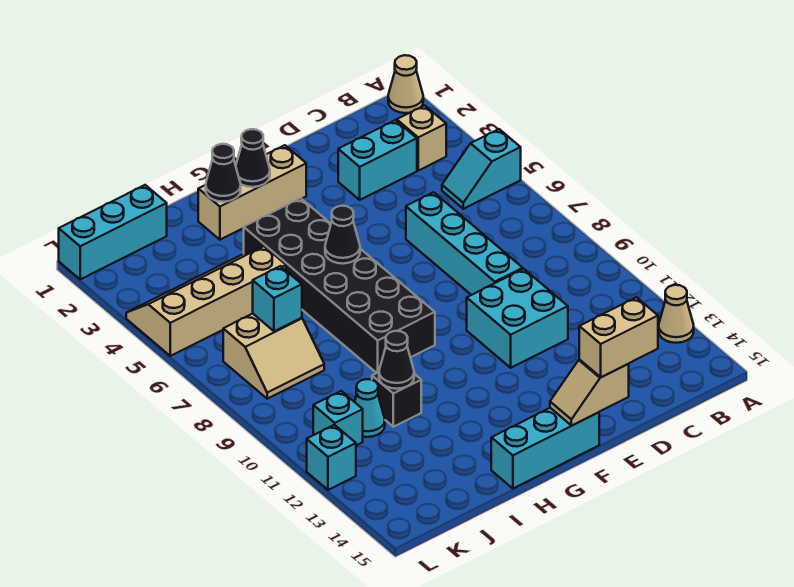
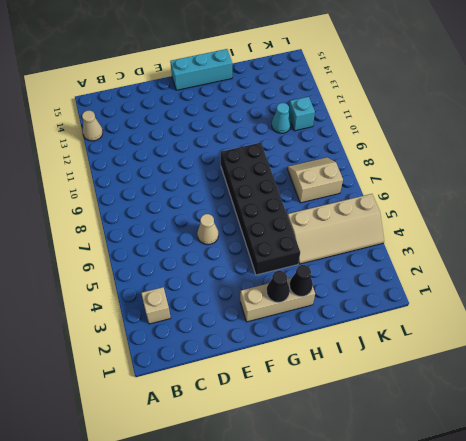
tan 1x1 cone [197,214,219,245] -> tan 1x1 cone moved to [388,55,423,113]
none -> cyan 1x2 slope [442,129,521,209]
none -> cyan 1x2 brick [338,120,417,200]
none -> cyan 1x4 brick [406,192,523,295]

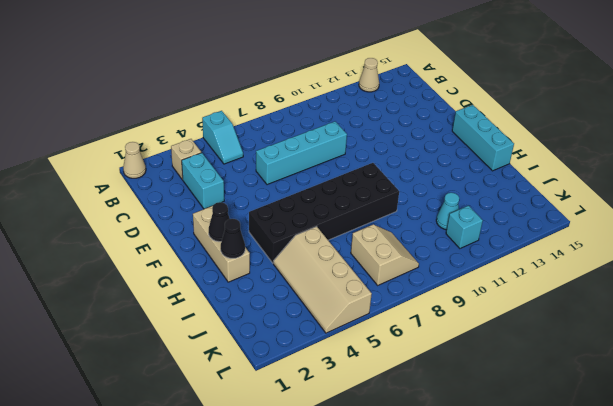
none -> cyan 2x2 brick [467,269,568,368]
none -> black 1x1 brick [372,372,421,427]
none -> cyan 1x3 brick [59,185,167,279]

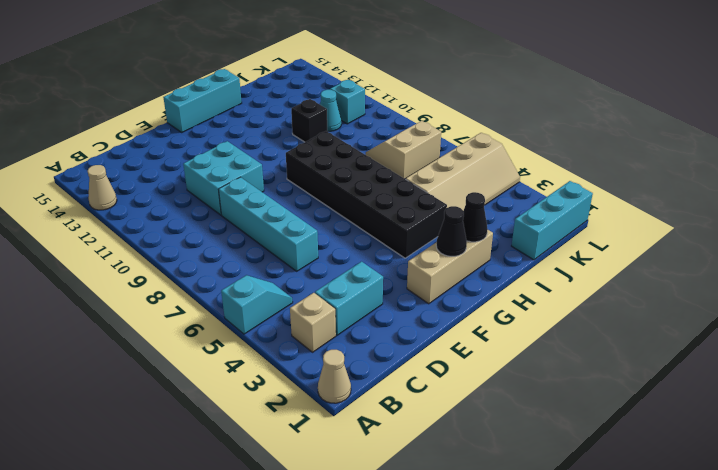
none -> cyan 1x1 brick [307,425,356,490]
none -> tan 1x2 slope [550,359,629,426]
none -> black 1x1 cone [325,206,360,264]

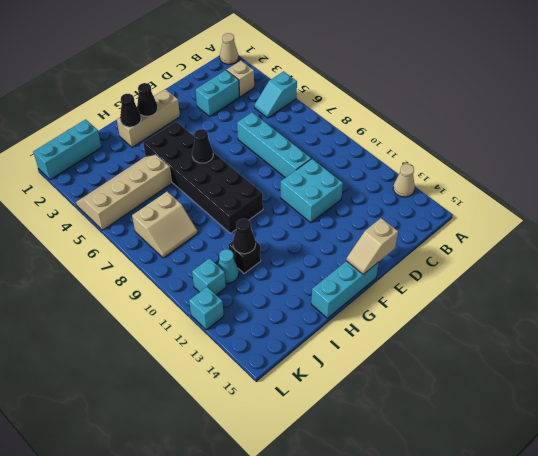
none -> cyan 1x1 brick [253,266,302,331]
none -> tan 1x2 brick [579,297,658,377]

